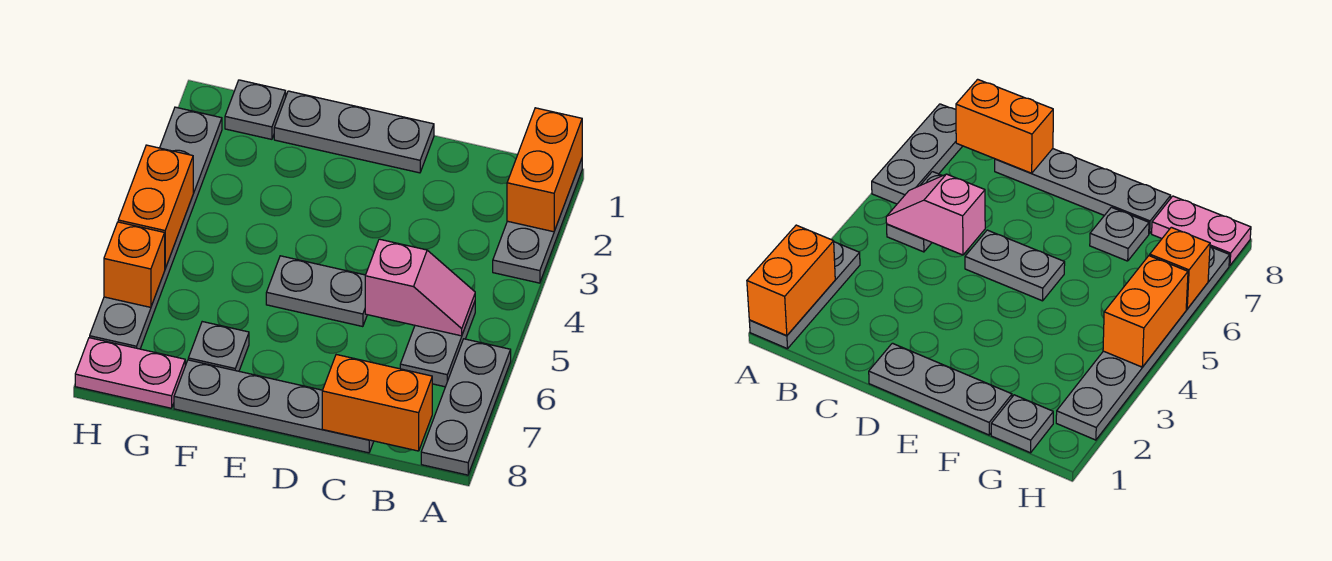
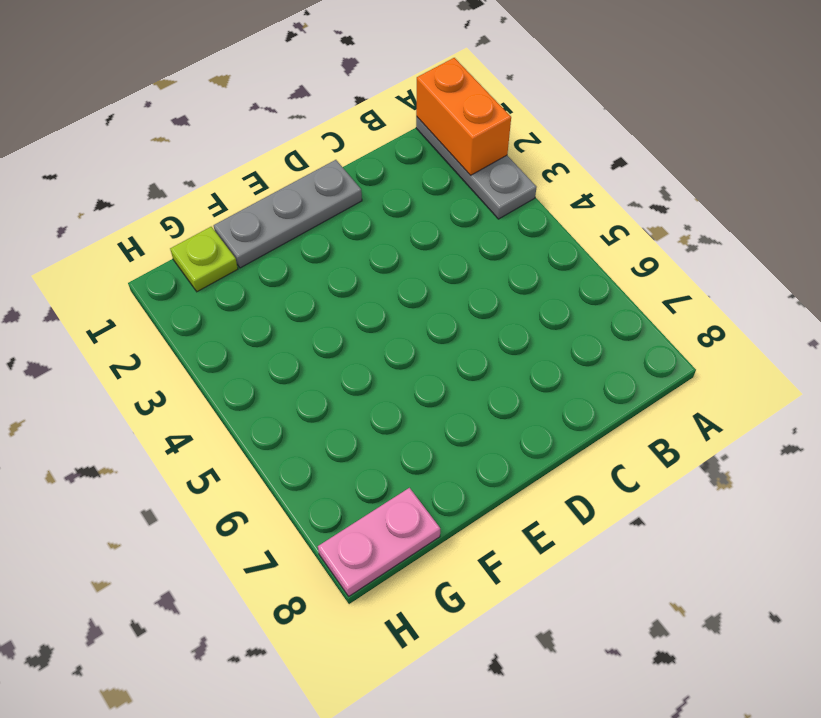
lime 1x1 plate [170,227,238,292] -> grey 1x1 plate [225,80,286,139]
none -> grey 1x3 plate [421,339,511,475]
none -> grey 1x2 plate [400,302,475,387]
none -> grey 1x4 plate [174,360,374,453]

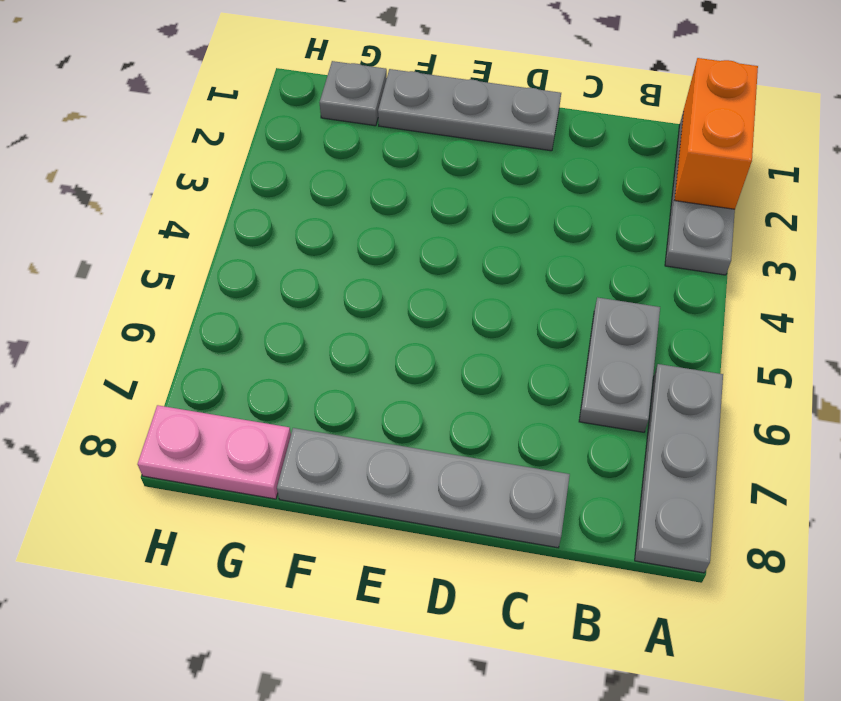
none -> grey 1x2 plate [266,256,367,327]
none -> grey 1x1 plate [188,322,249,371]
none -> grey 1x6 plate [90,107,222,349]

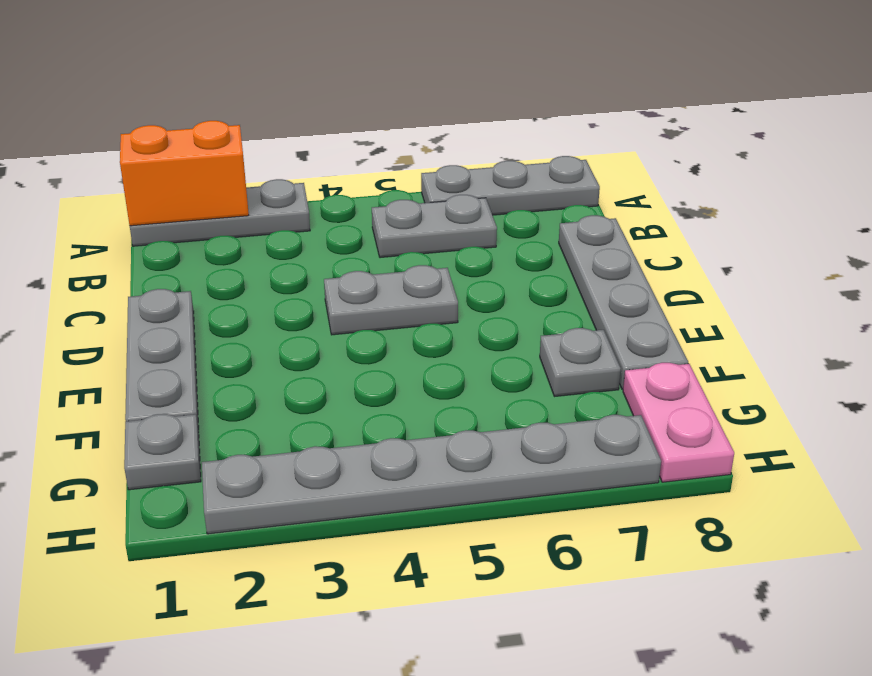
grey 1x2 plate [324,265,458,335] -> grey 1x2 plate turned to [266,256,367,327]
none -> pink 1x2 slope [365,239,475,336]
none -> orange 1x2 brick [322,355,432,451]
none -> orange 1x2 brick [118,145,193,268]

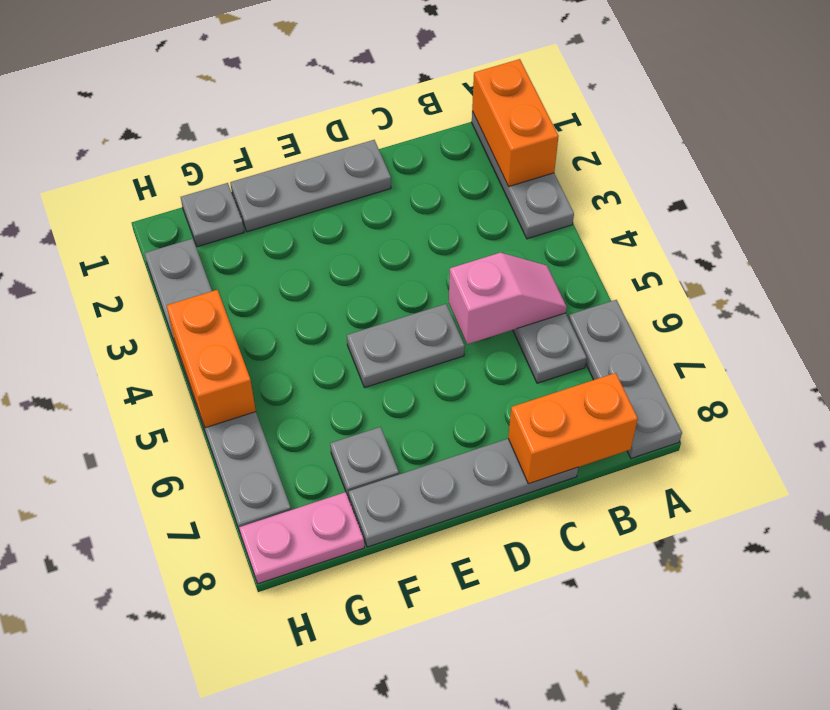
none -> orange 1x1 brick [104,222,165,307]

